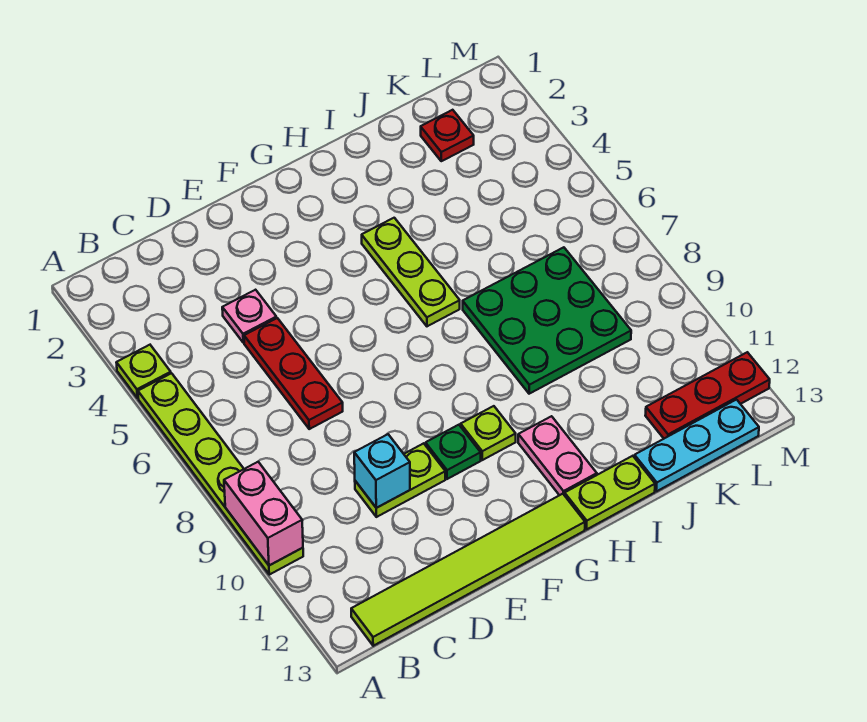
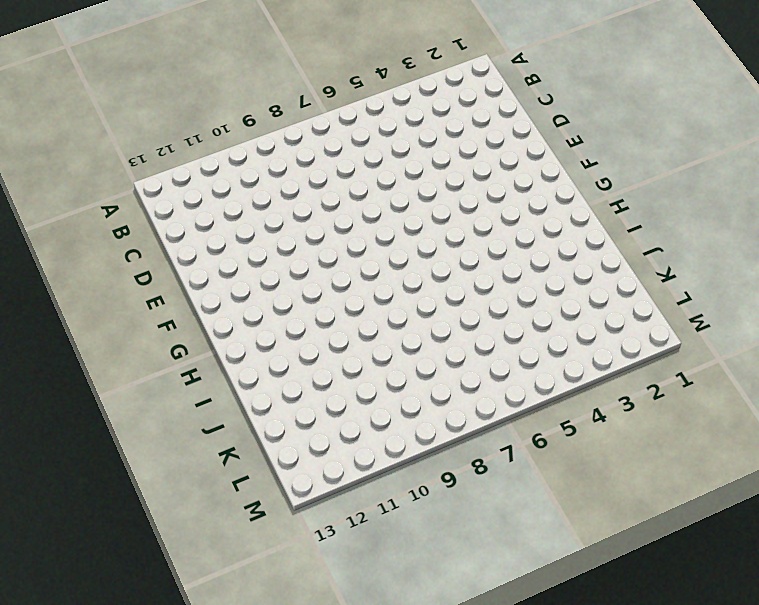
none -> lime 1x1 plate [116,345,171,398]
none -> lime 1x6 plate [138,373,303,575]
none -> lime 1x6 tile [351,494,585,646]

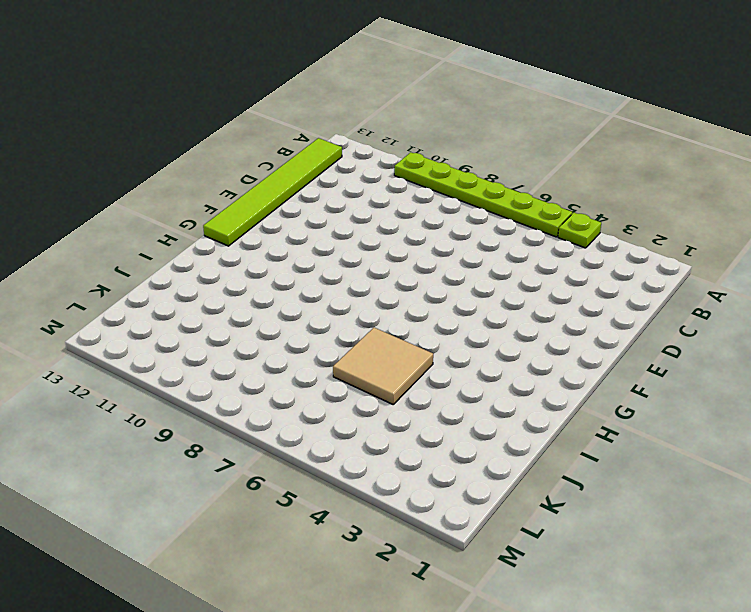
tan 2x2 tile [333,328,433,404] -> none
none -> pink 1x1 plate [222,290,276,343]
none -> red 1x3 plate [244,318,343,429]
none -> lime 1x2 plate [355,443,445,517]

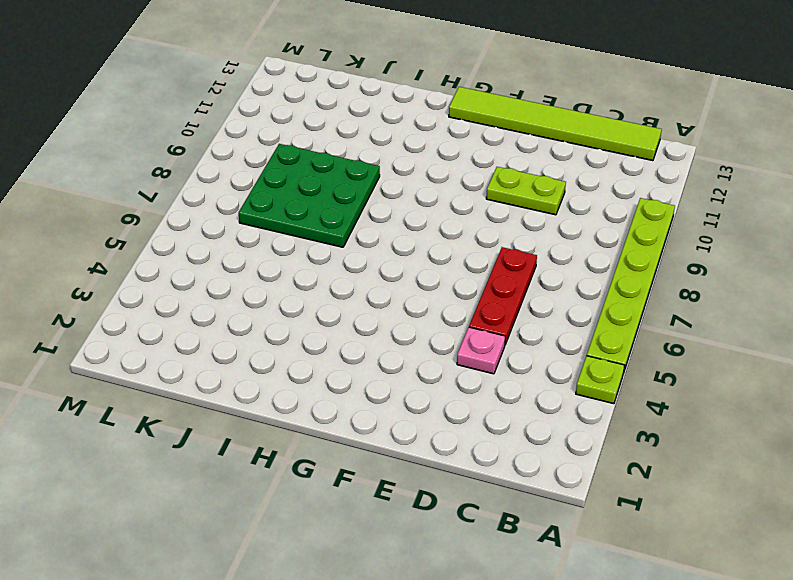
none -> green 1x1 plate [426,425,481,479]
none -> lime 1x1 plate [461,406,516,460]
none -> lime 1x3 plate [362,218,460,326]

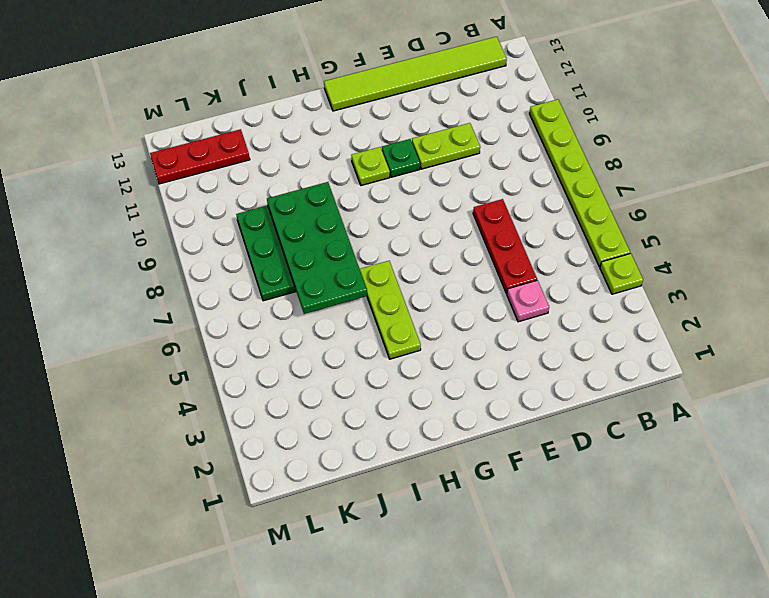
green 2x4 plate [267,182,367,314] -> none
none -> pink 1x2 plate [518,416,597,495]
none -> lime 1x2 plate [565,456,655,530]
none -> cyan 1x3 plate [634,400,759,491]

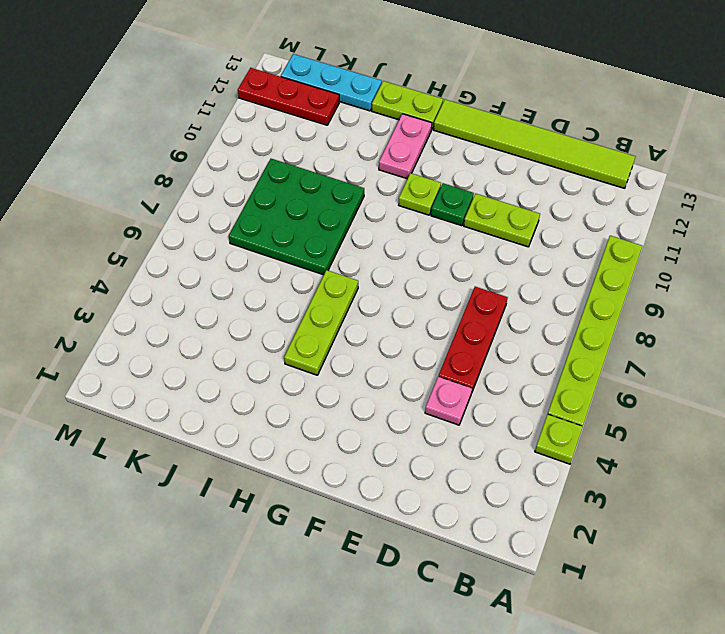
none -> red 1x1 plate [421,110,474,161]
none -> pink 1x2 brick [224,462,303,565]
none -> cyan 1x1 brick [354,434,410,508]

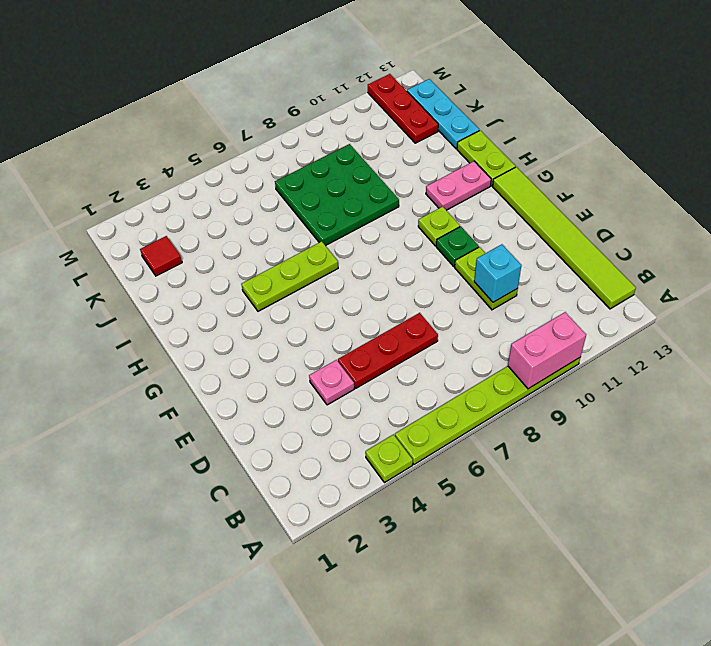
red 1x1 tile [140,236,182,276] -> red 1x1 plate [421,110,474,161]

